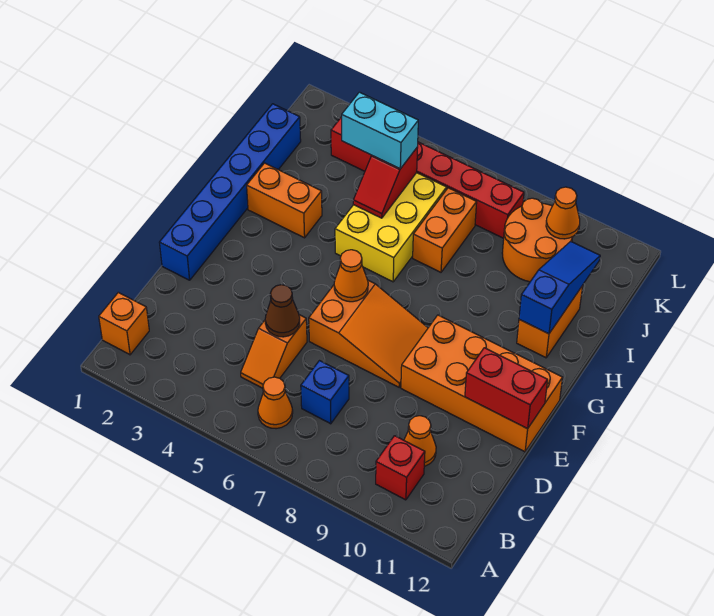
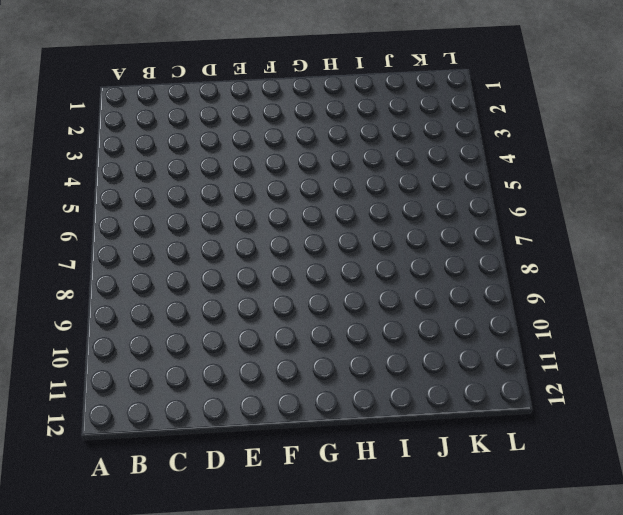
none -> orange 1x1 brick [99,292,149,355]
none -> orange 1x1 cone [258,377,293,429]
none -> red 1x1 brick [376,436,425,500]

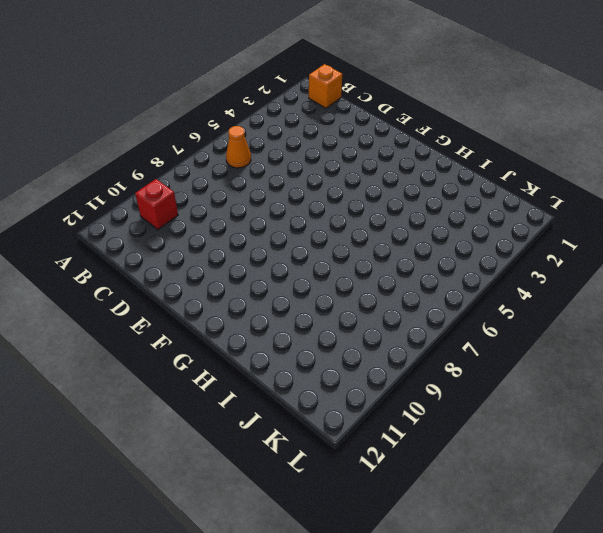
none -> orange 1x2 slope [241,315,307,388]
none -> blue 1x1 brick [301,361,349,424]
none -> orange 1x1 cone [404,416,436,466]

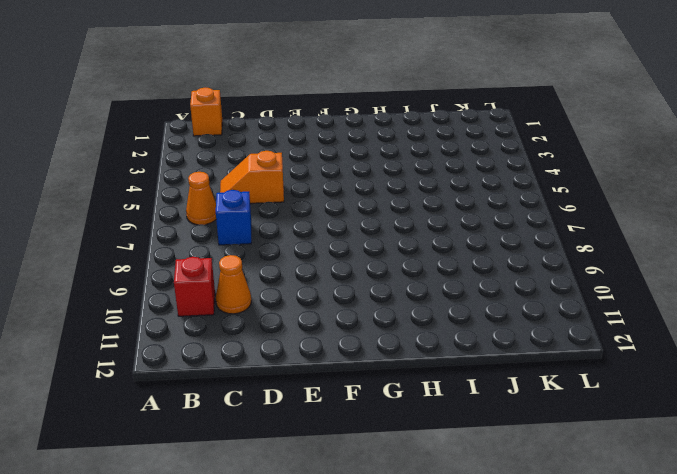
none -> blue 1x6 brick [159,104,301,280]
none -> orange 2x3 slope [309,280,428,387]
none -> orange 2x4 brick [401,315,563,452]

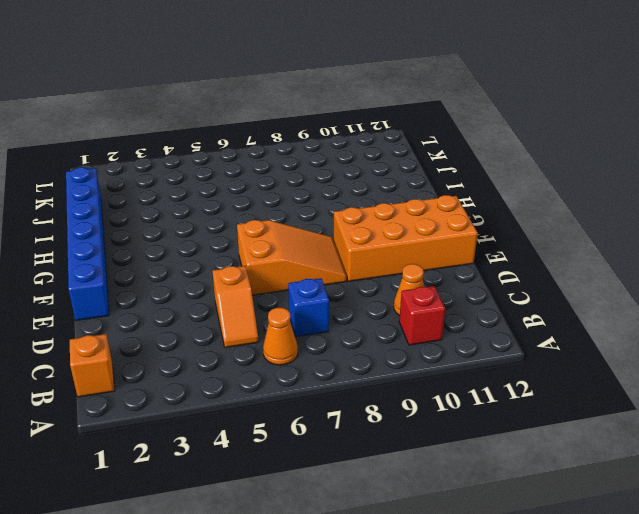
none -> orange 1x2 brick [247,163,322,238]
none -> yellow 2x3 brick [335,173,447,282]
none -> orange 1x2 brick [517,286,583,358]

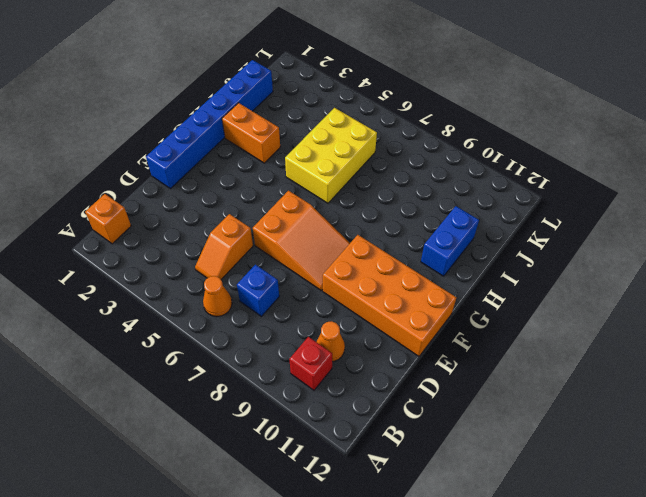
blue 1x2 brick [421,206,479,276] -> orange 1x2 brick [517,286,583,358]
none -> orange 1x2 brick [413,188,477,272]
none -> orange 2x2 round brick [502,198,572,282]
none -> red 1x6 brick [331,117,524,238]

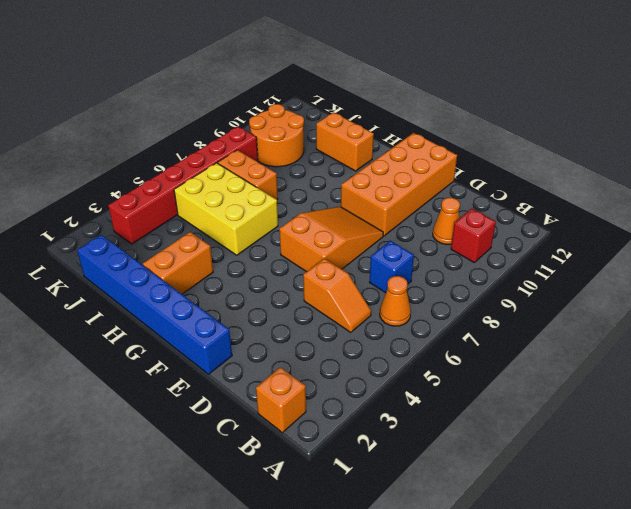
none -> brown 1x1 cone [265,285,300,337]
none -> red 1x2 brick [465,348,548,429]
none -> orange 1x1 cone [334,250,368,302]

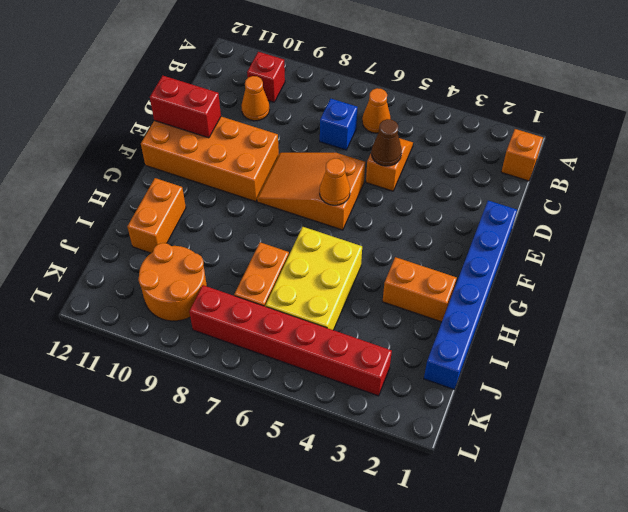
none -> blue 1x3 slope [519,241,600,334]
none -> red 1x2 slope [353,147,418,218]
none -> orange 1x1 cone [546,187,580,239]

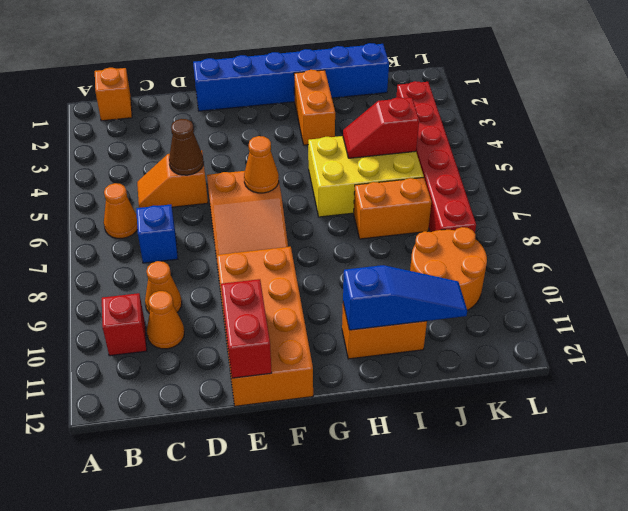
orange 1x1 cone [145,261,182,313] -> orange 1x1 cone moved to [546,187,580,239]
none -> cyan 1x2 brick [342,92,418,169]

